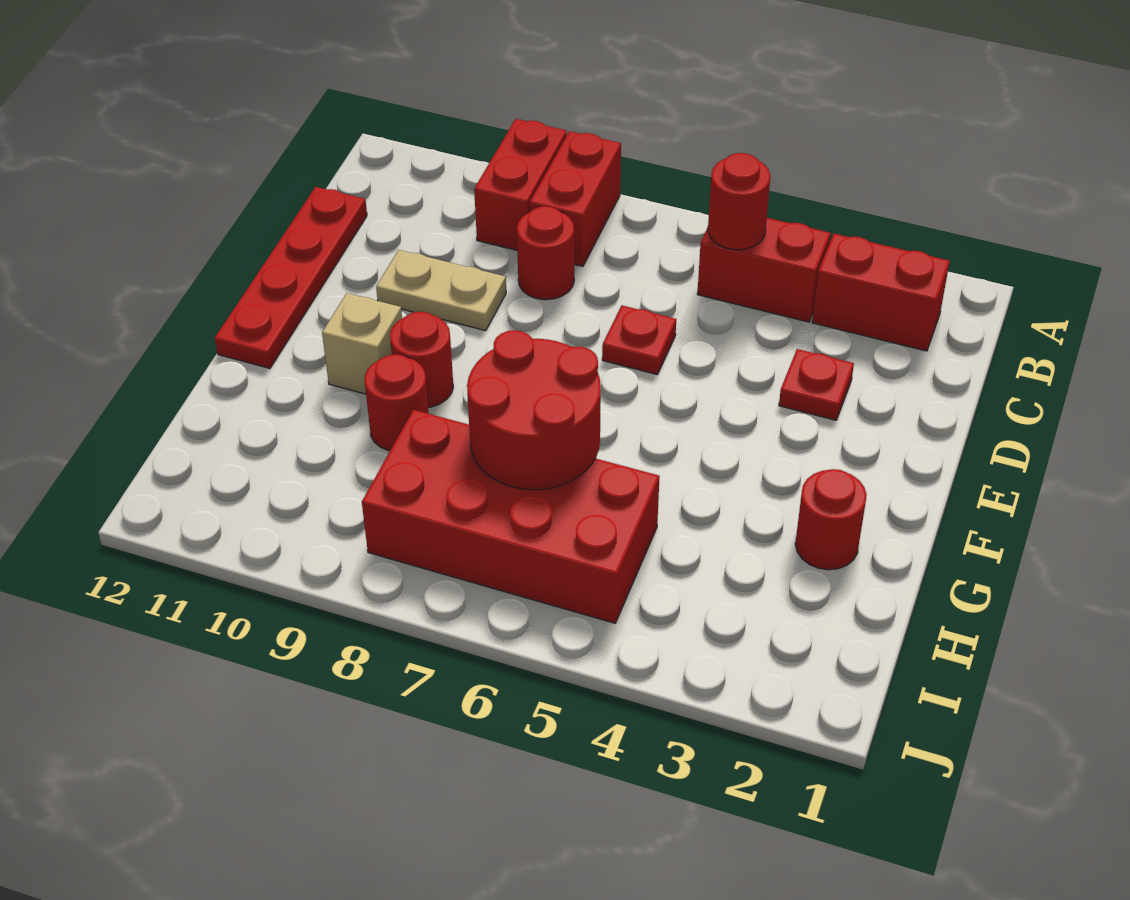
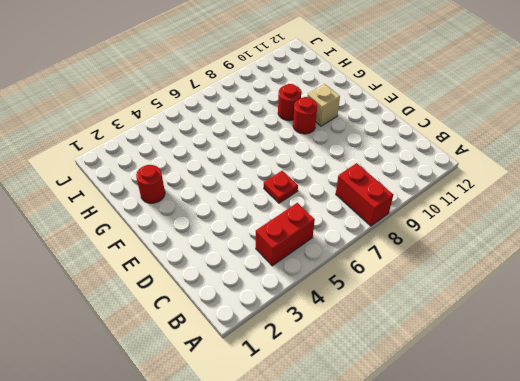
none -> red 1x2 brick [474,119,567,250]
none -> red 1x2 brick [812,234,950,351]
none -> red 1x1 round brick [517,206,574,300]

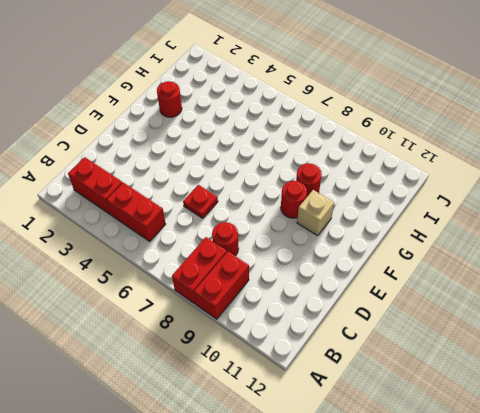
none -> red 1x4 plate [215,187,367,368]
none -> red 1x1 plate [779,349,854,420]
none -> tan 1x2 plate [376,250,506,331]

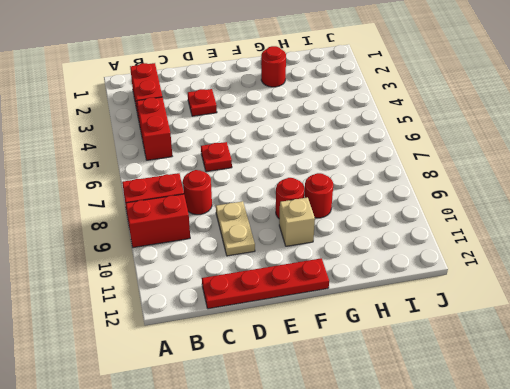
none -> red 2x4 brick [362,410,660,623]
none -> red 1x1 round brick [708,153,770,250]
none -> red 2x2 round brick [467,330,601,490]

